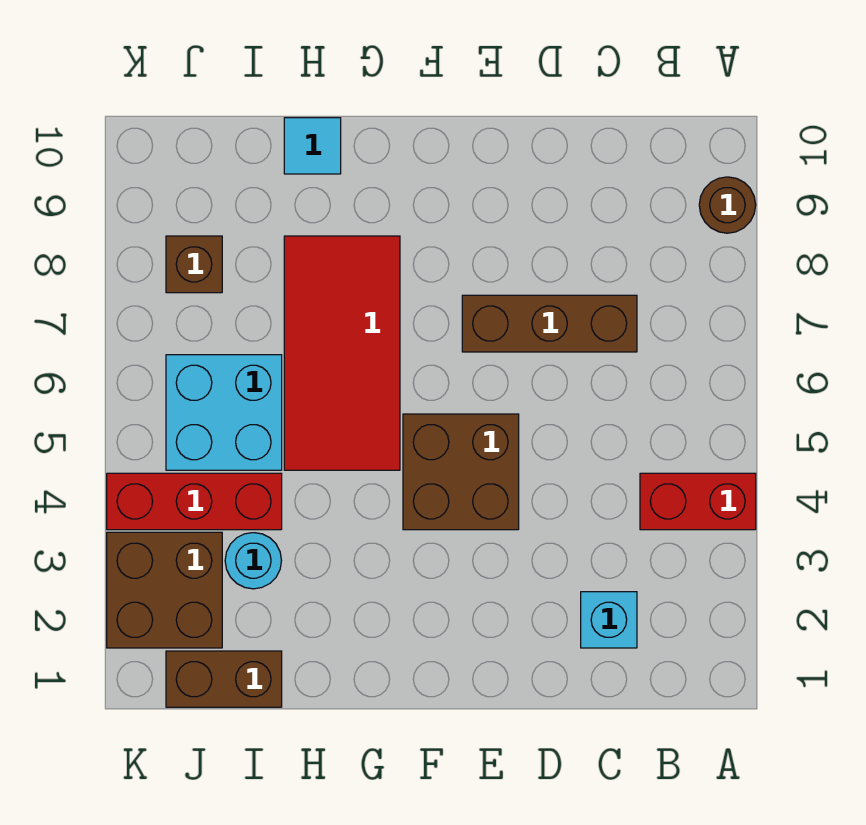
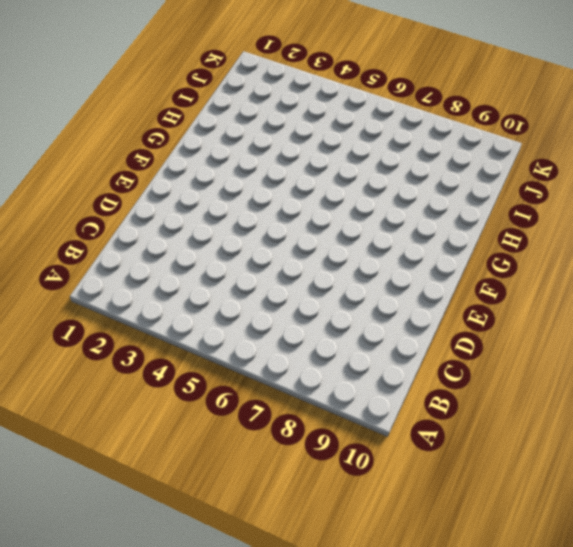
none -> red 1x2 brick [640,473,756,530]
none -> brown 1x1 round brick [699,177,756,233]
none -> cyan 1x1 brick [581,592,637,648]

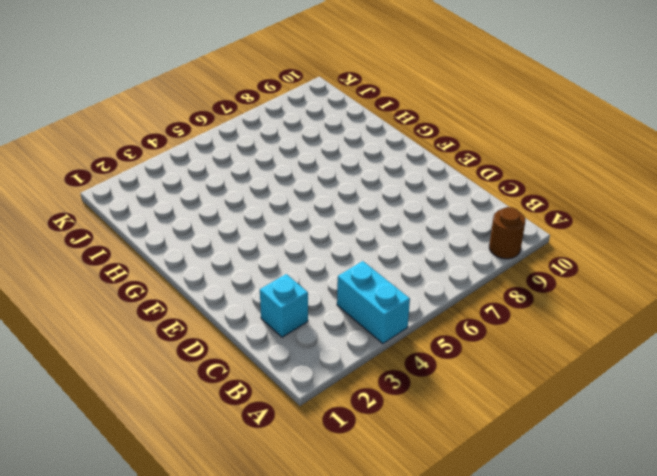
cyan 1x2 brick [337,261,410,344] -> red 1x2 brick [640,473,756,530]
none -> brown 1x3 brick [462,295,637,352]
none -> brown 2x2 brick [403,414,519,530]
none -> red 2x4 tile [284,236,400,470]

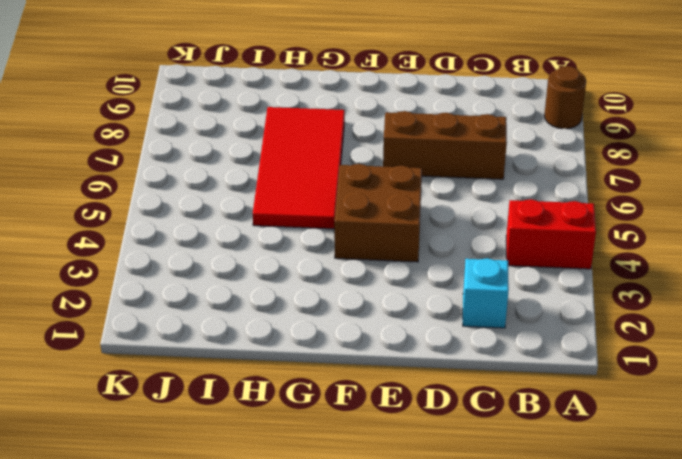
none -> cyan 1x1 tile [284,118,341,174]
none -> brown 1x2 brick [166,651,282,707]
none -> cyan 1x1 round brick [225,533,282,589]

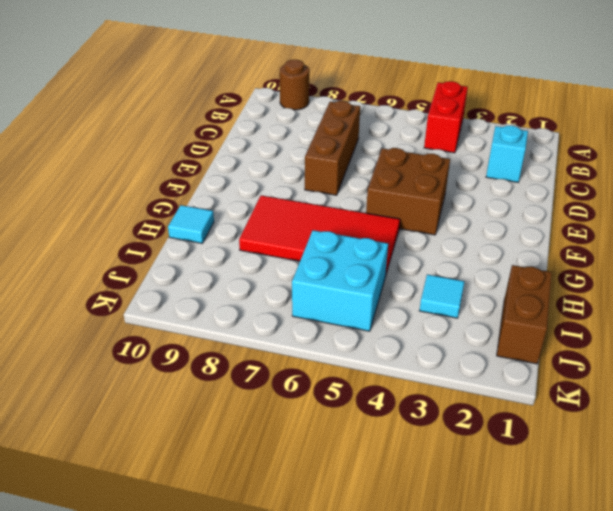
cyan 1x1 tile [420,275,464,318] -> cyan 1x1 round brick [225,533,282,589]
none -> red 1x3 brick [107,473,282,530]
none -> brown 2x2 brick [107,532,222,648]
none -> brown 1x1 brick [166,236,222,293]

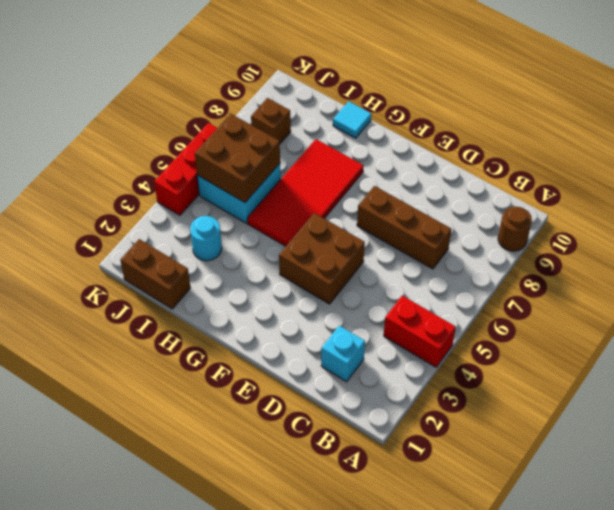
brown 2x2 brick [195,114,280,202] -> brown 2x2 brick moved to [107,532,222,648]
red 1x3 brick [154,123,217,215] -> red 1x3 brick turned to [107,473,282,530]

